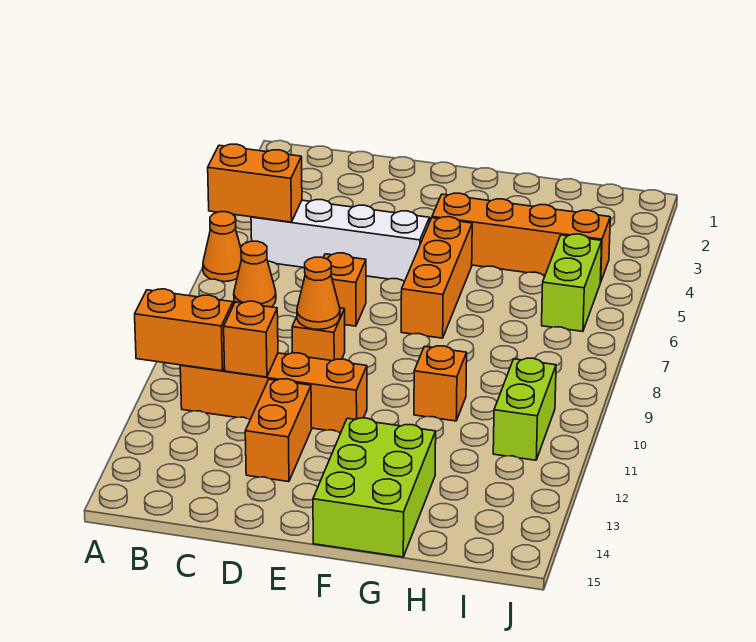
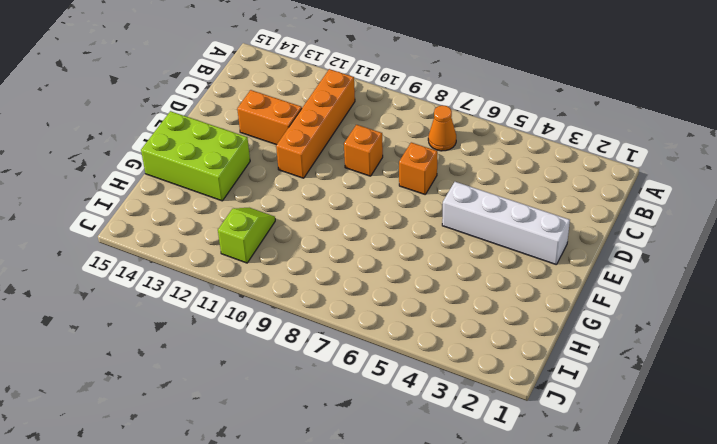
white 1x4 brick [442,182,570,265] -> white 1x4 brick turned to [251,200,430,281]
lime 1x2 slope [218,208,275,263] -> lime 1x2 brick [493,358,556,460]
none -> orange 1x1 cone [203,212,241,282]
none -> orange 1x4 brick [432,193,610,282]
none -> orange 1x3 brick [401,217,472,338]

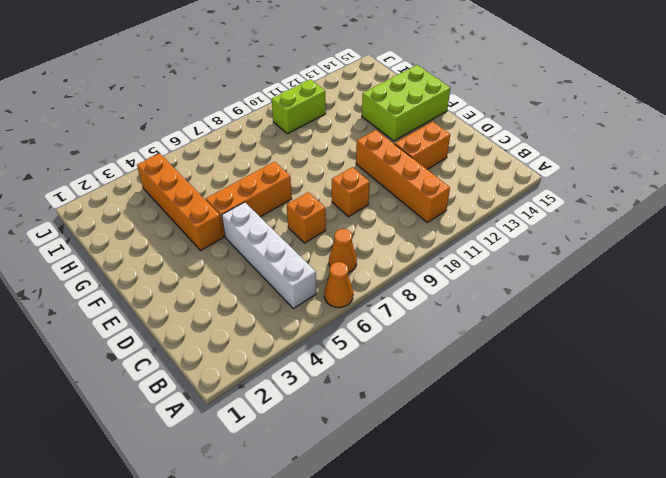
none -> orange 1x1 brick [414,346,467,421]
none -> lime 1x2 brick [542,234,602,331]
none -> orange 1x2 brick [208,144,302,222]

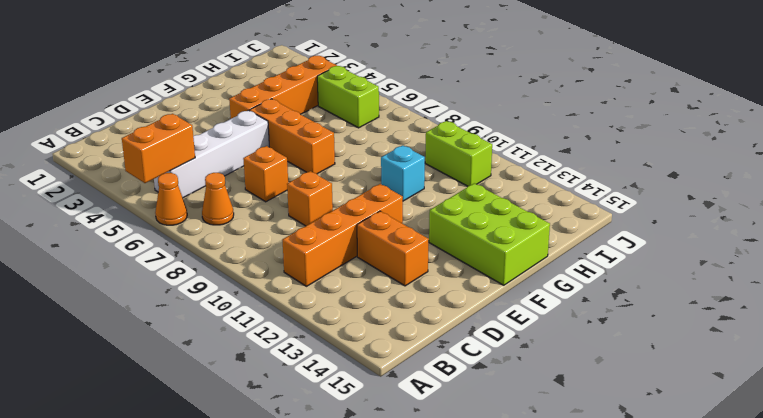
cyan 1x1 brick [381,145,425,201] -> orange 1x1 brick [414,346,467,421]
none -> orange 1x2 brick [135,289,233,371]
none -> orange 1x1 brick [224,301,278,377]
none -> orange 1x1 cone [297,257,340,329]

